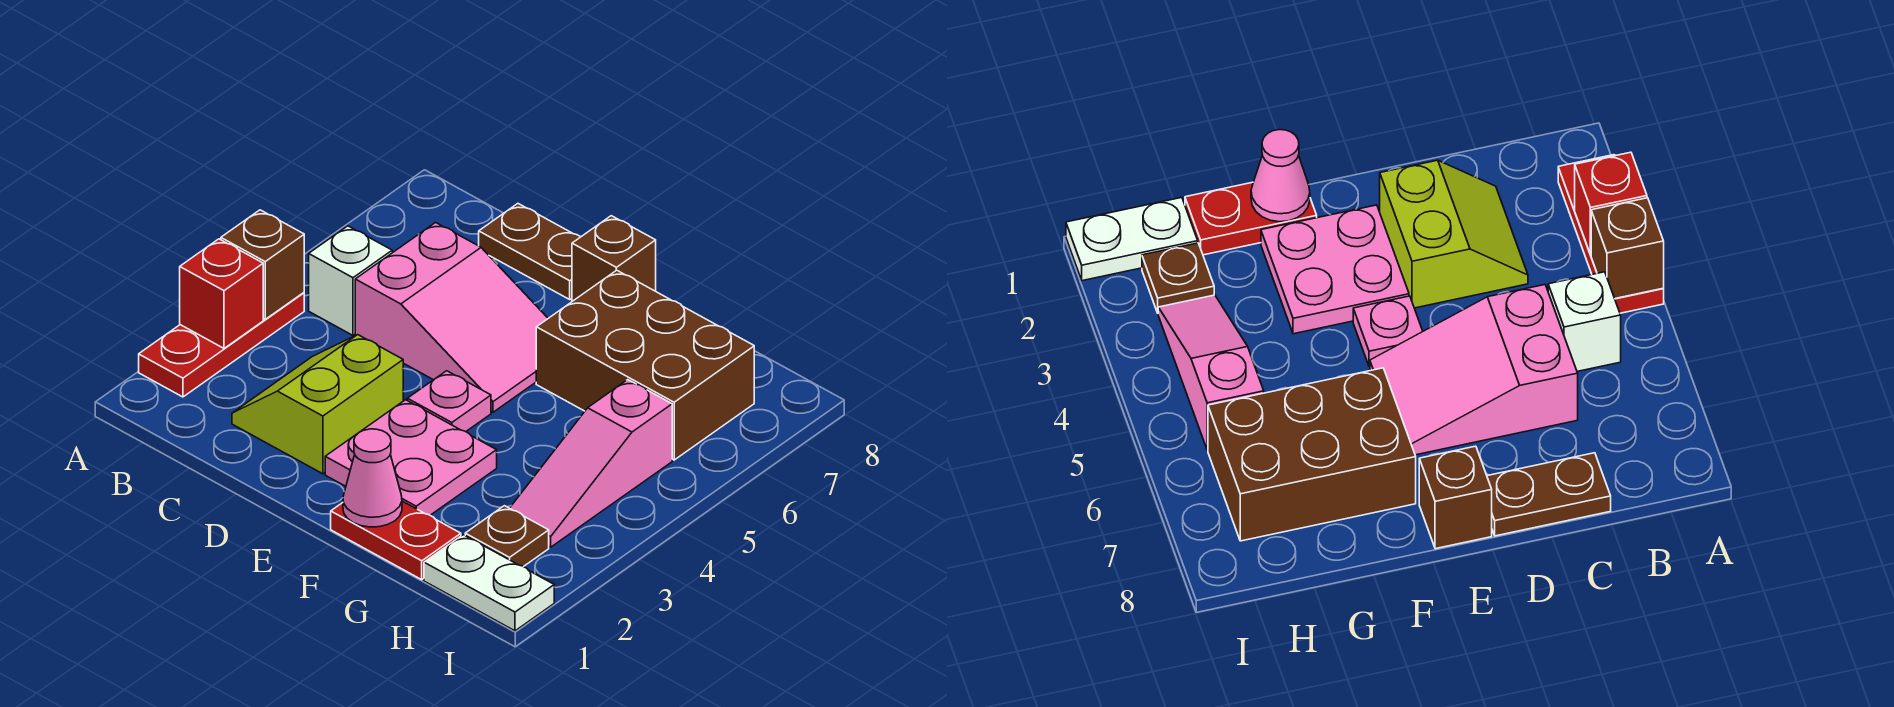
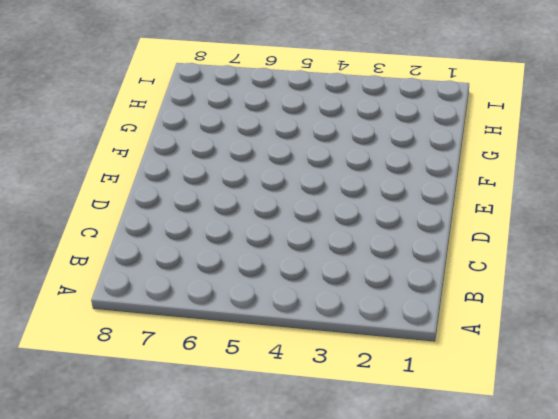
none -> red 1x3 plate [139,293,304,397]
none -> white 1x1 brick [309,226,392,335]
none -> lime 2x2 slope [232,335,403,474]

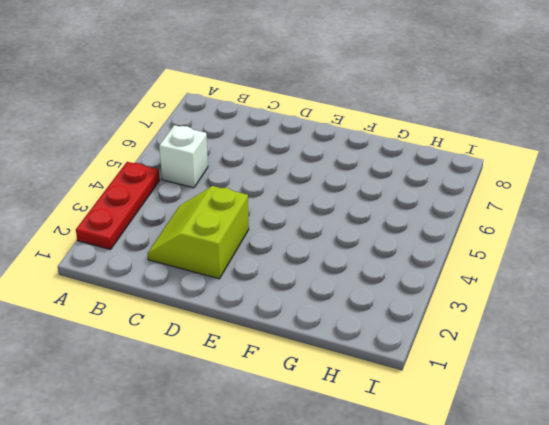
none -> pink 2x3 slope [355,223,548,412]
none -> brown 1x2 plate [479,204,580,299]
none -> pink 2x2 plate [325,400,497,515]

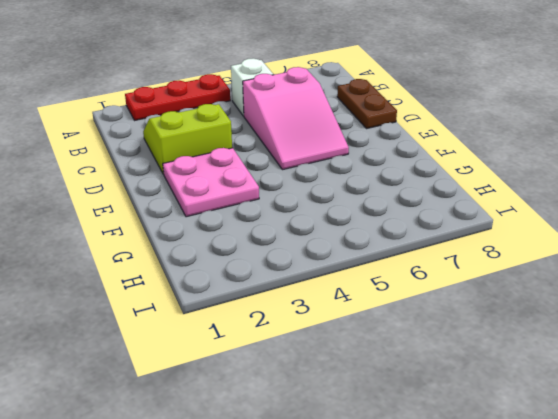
none -> pink 1x1 plate [407,371,491,432]
none -> brown 1x1 brick [572,216,656,301]
none -> red 1x2 plate [331,501,461,580]

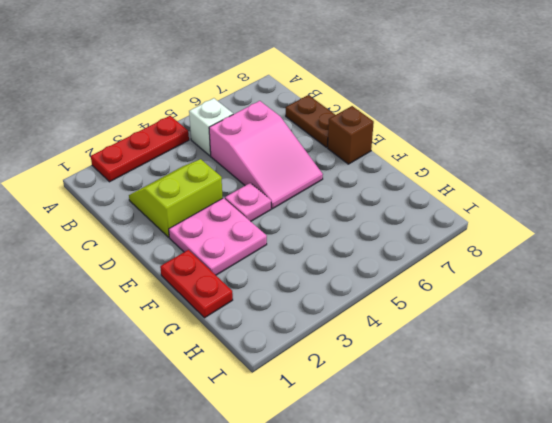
none -> brown 2x3 brick [536,270,754,460]
none -> white 1x2 plate [424,535,554,631]
none -> brown 1x1 plate [465,506,549,567]

